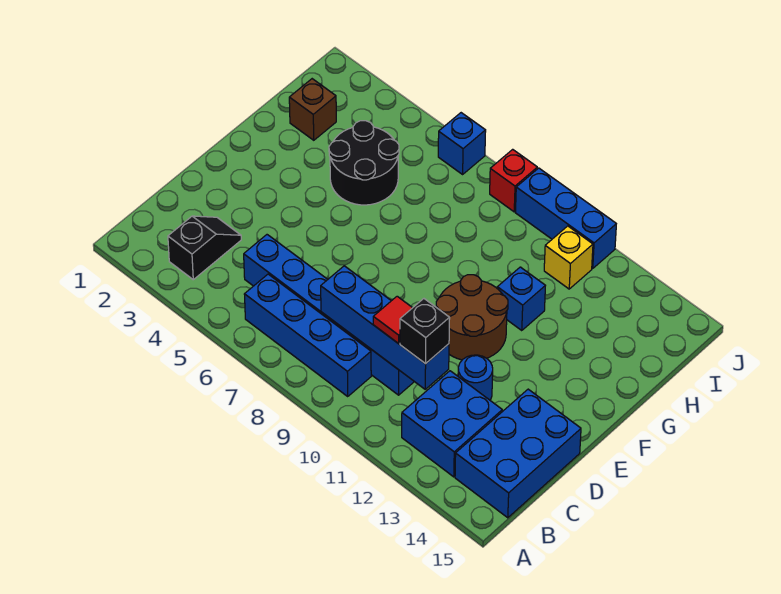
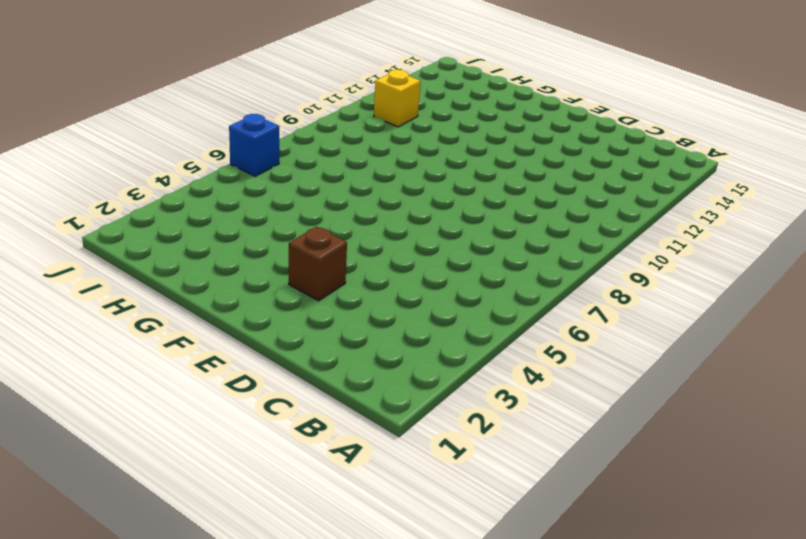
brown 1x1 brick [289,227,347,301] -> brown 1x1 brick moved to [289,79,336,140]
none -> black 1x2 slope [168,216,241,280]
none -> blue 1x4 brick [244,274,371,396]
none -> blue 2x2 brick [402,371,502,477]

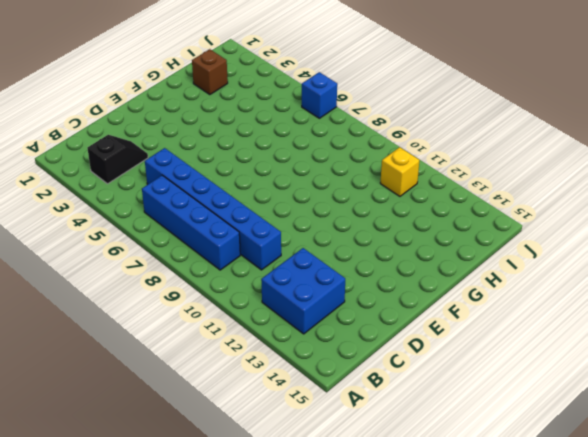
none -> blue 2x3 brick [455,389,581,518]
none -> blue 1x1 round brick [458,355,493,400]
none -> brown 2x2 round brick [436,275,508,360]

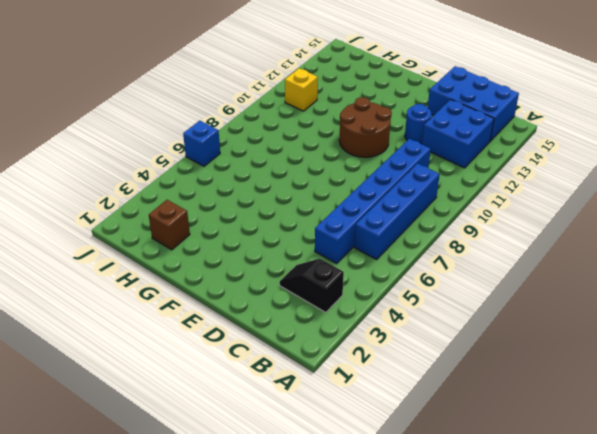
none -> black 2x2 round brick [329,121,399,205]
none -> blue 1x1 brick [497,267,545,330]
none -> red 1x1 brick [490,149,537,212]

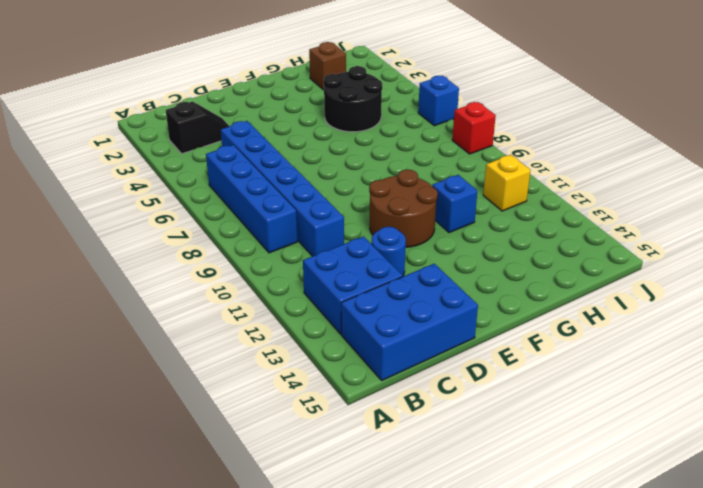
none -> blue 1x3 brick [515,168,616,268]
none -> blue 1x4 brick [321,266,449,389]
none -> red 1x1 tile [373,296,412,344]

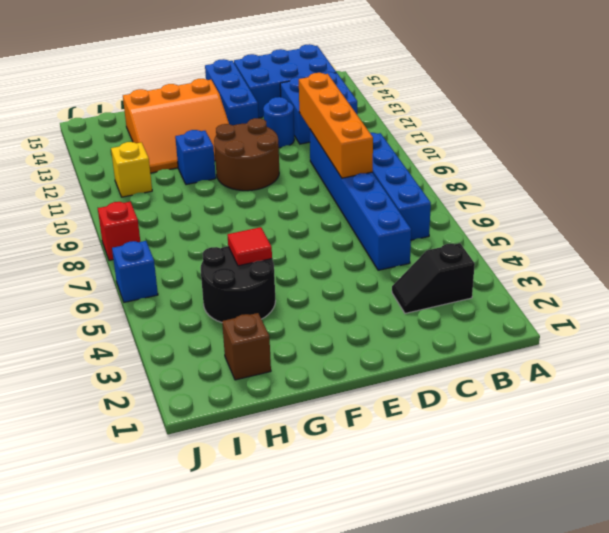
orange 1x4 brick [299,73,373,178] -> blue 1x4 brick [321,266,449,389]
blue 1x3 brick [205,59,259,125] -> blue 1x3 brick moved to [515,168,616,268]
orange 3x3 slope [123,79,229,173] -> none
red 1x1 tile [228,227,272,266] -> red 1x1 tile moved to [373,296,412,344]
none -> black 1x1 brick [400,299,450,364]

